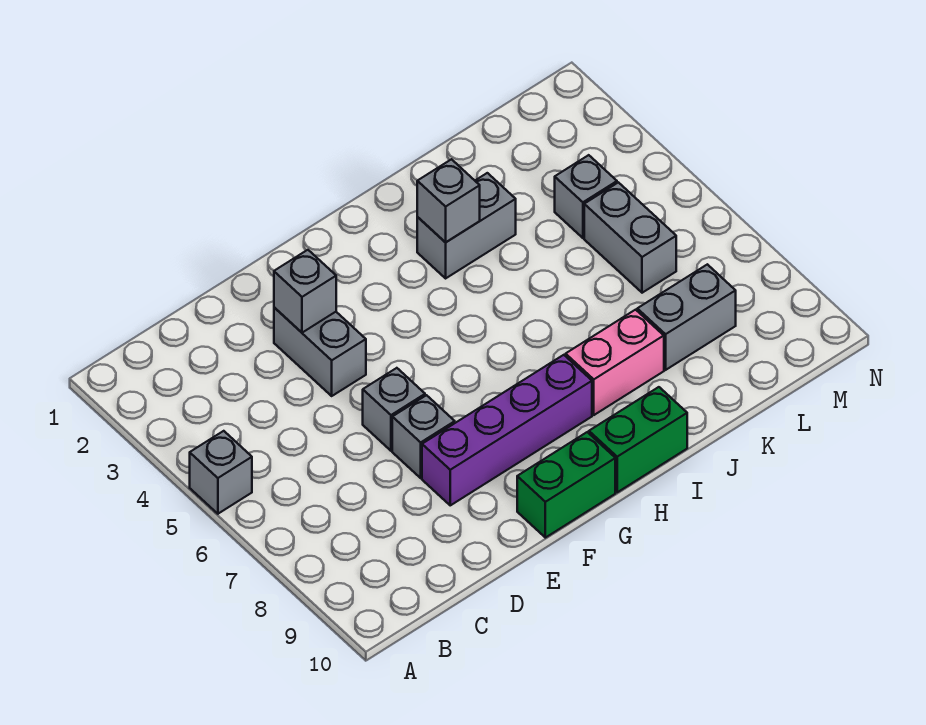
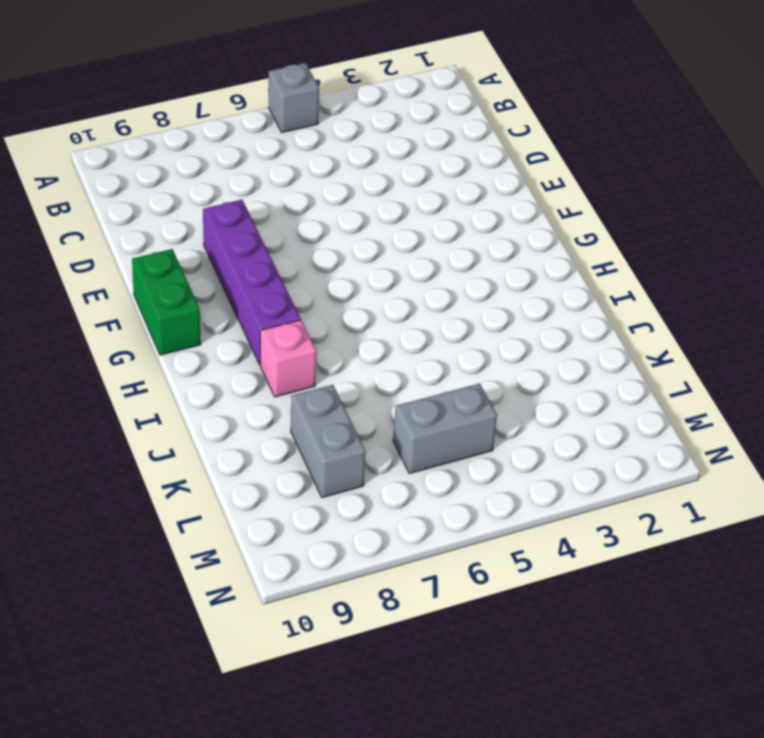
pink 1x1 brick [260,320,316,397] -> pink 1x2 brick [566,310,664,415]
none -> grey 1x2 brick [274,307,366,396]
none -> grey 1x1 brick [363,368,425,451]
none -> grey 1x1 brick [392,395,455,478]

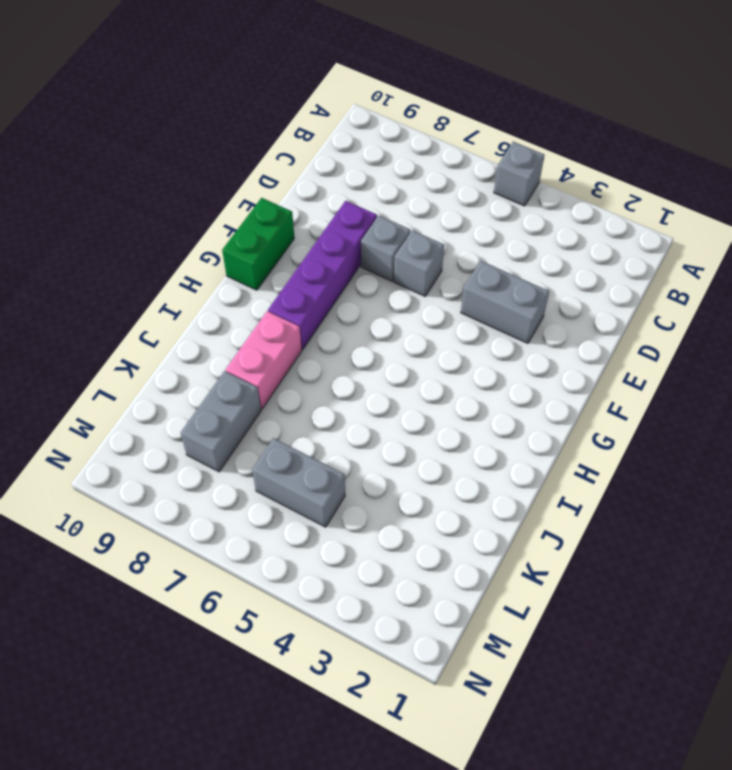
none -> green 1x2 brick [589,387,687,492]
none -> grey 1x2 brick [417,173,516,278]
none -> grey 1x1 brick [555,155,617,238]

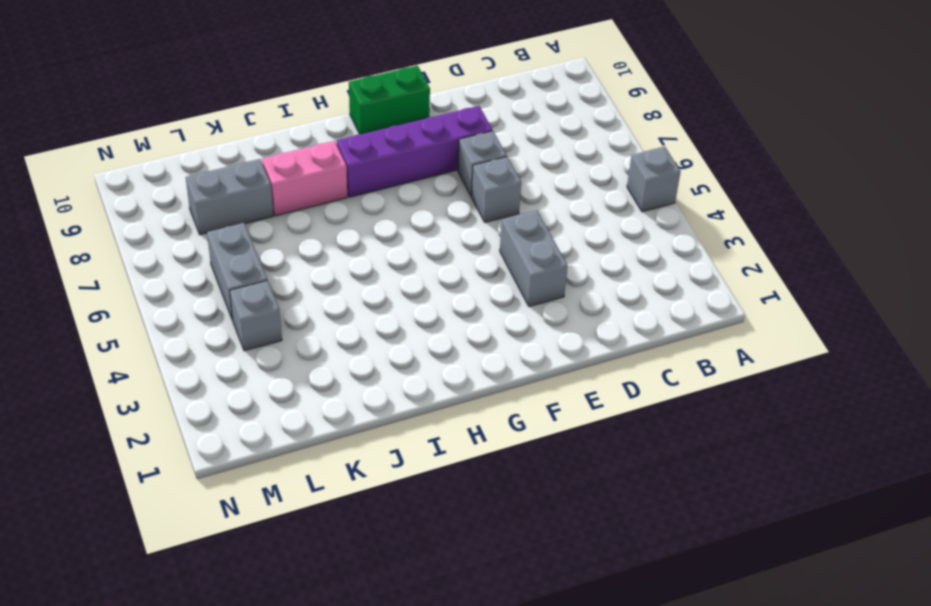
none -> green 1x2 brick [589,387,687,492]
none -> grey 1x2 brick [417,173,516,278]
none -> grey 1x1 brick [274,250,336,333]

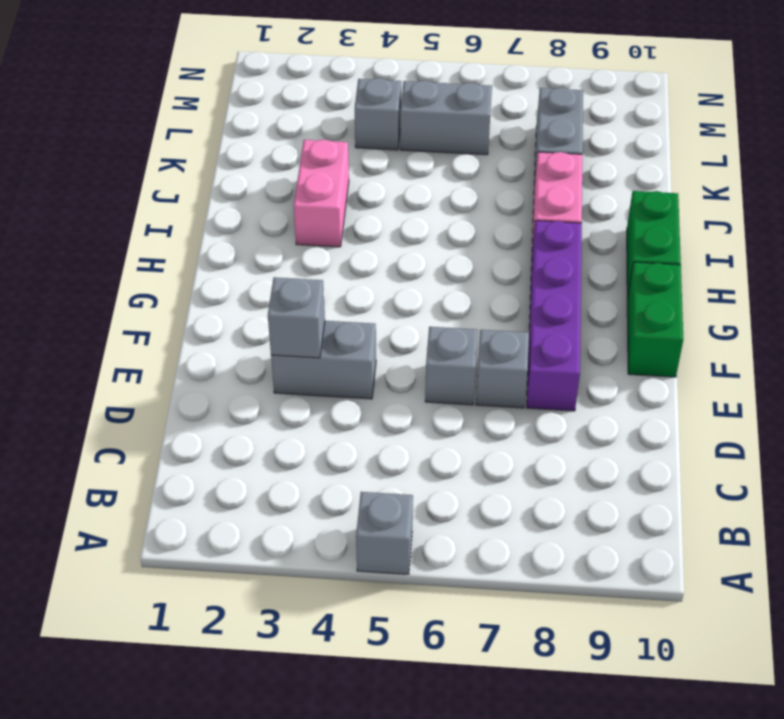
pink 1x2 brick [294,140,349,247] -> grey 1x2 brick [417,173,516,278]
none -> grey 1x1 brick [417,159,480,242]

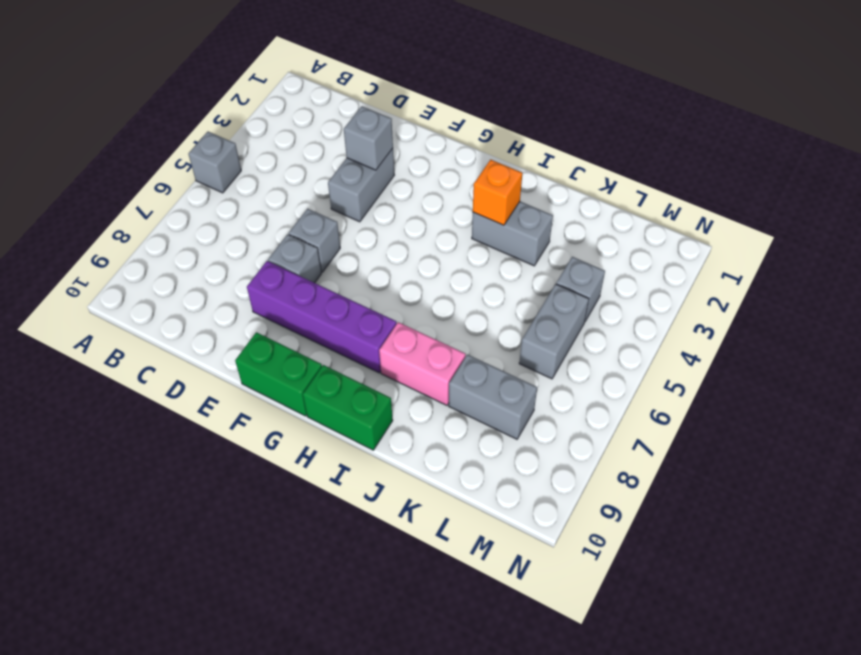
orange 1x1 brick [473,160,522,225] -> grey 1x1 brick [417,159,480,242]

